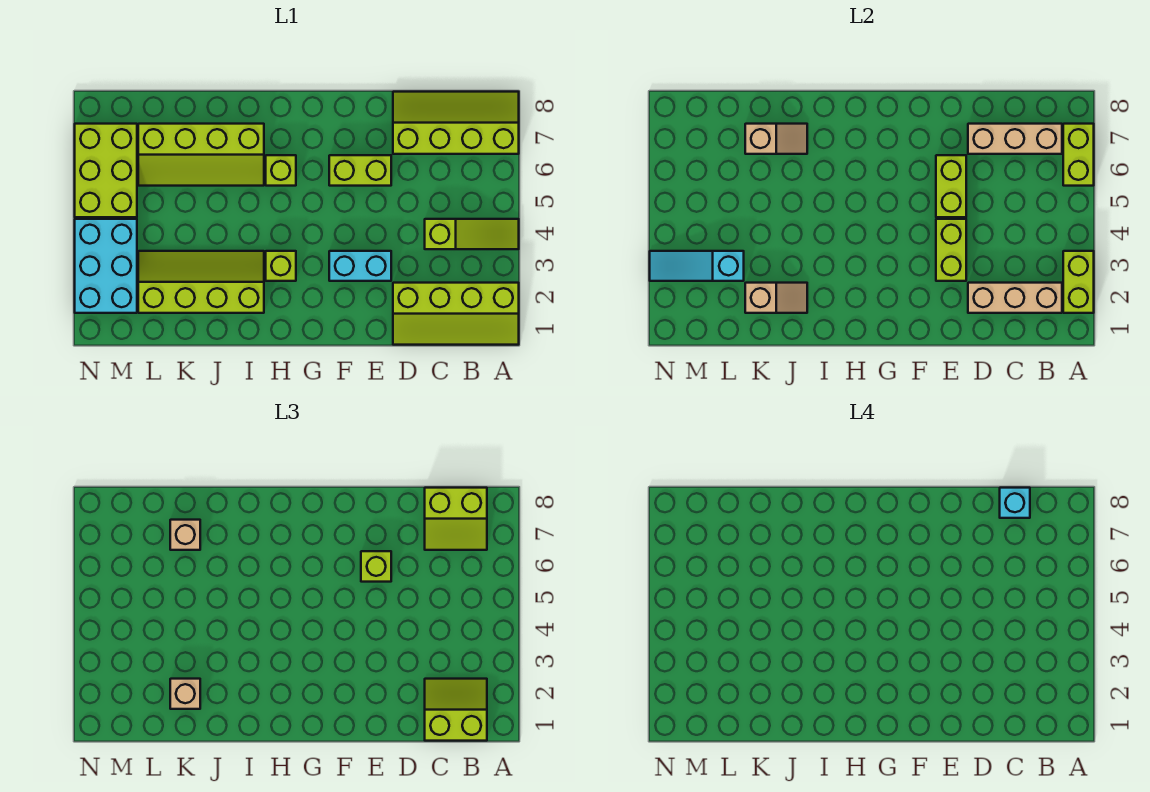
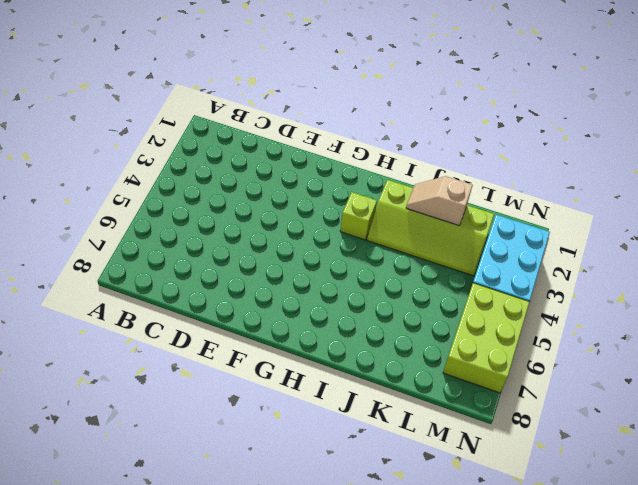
none -> lime 2x4 slope [393,283,519,345]
none -> lime 1x3 slope [425,219,519,249]
none -> lime 2x4 slope [393,92,519,154]

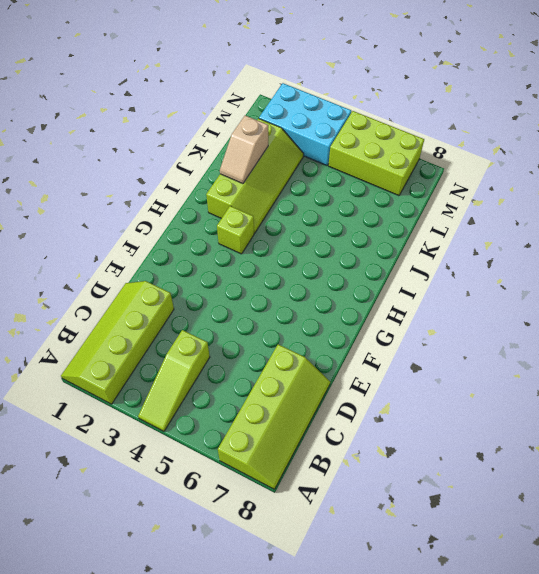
none -> cyan 1x2 brick [329,251,391,281]
none -> lime 1x2 brick [329,155,391,186]
none -> lime 1x1 brick [266,155,296,186]

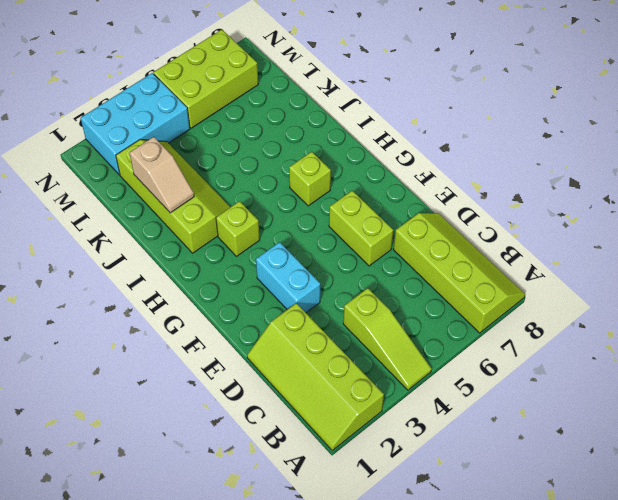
none -> lime 2x4 slope [138,124,264,186]
none -> lime 1x2 brick [1063,251,1094,313]
none -> lime 1x2 brick [1063,124,1094,186]

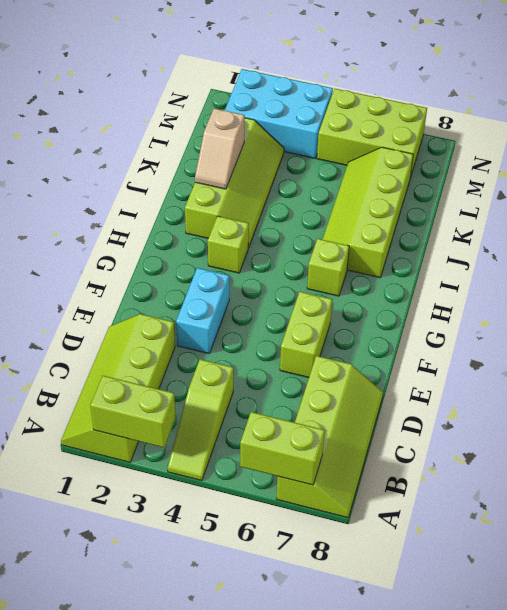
none -> tan 1x3 brick [968,283,1062,313]
none -> tan 1x3 brick [968,124,1062,154]
none -> lime 1x2 brick [936,219,966,281]

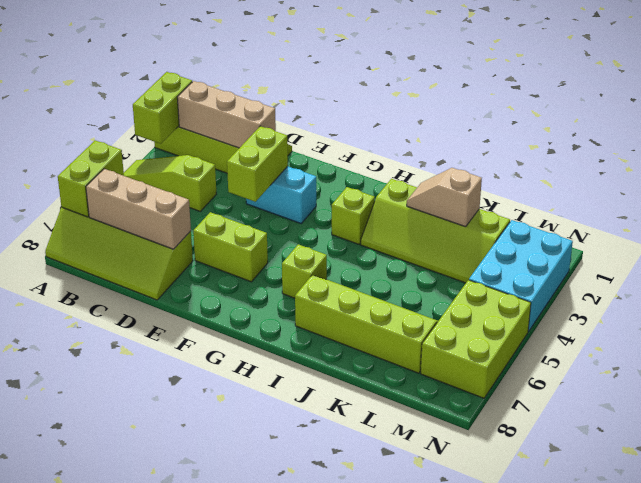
none -> lime 1x2 brick [936,155,966,217]
none -> tan 1x2 slope [745,124,807,154]
none -> cyan 1x3 slope [650,251,744,281]

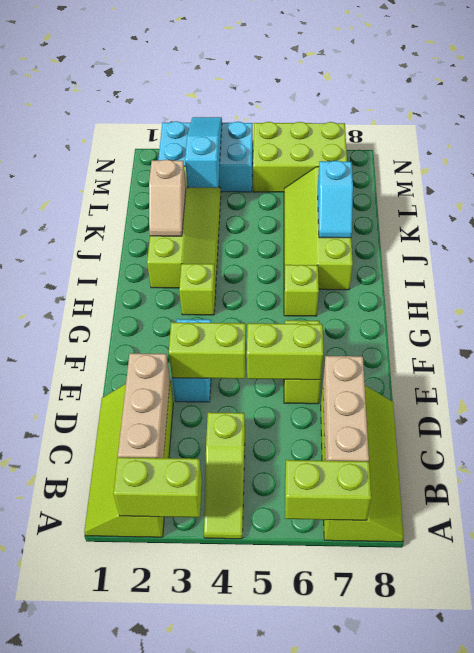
cyan 1x2 slope [318,161,353,238] -> tan 1x2 slope [745,124,807,154]
none -> lime 2x2 slope [425,679,487,741]
none -> lime 2x2 slope [425,488,487,550]
none -> lime 1x1 brick [361,551,391,582]

